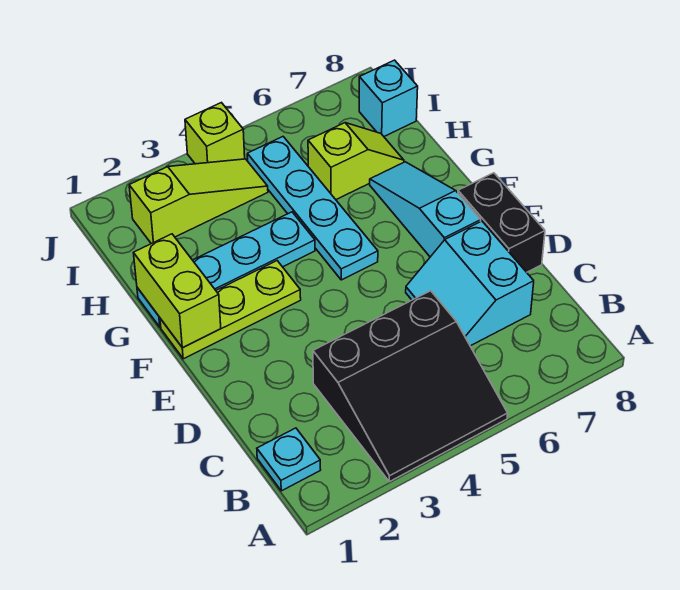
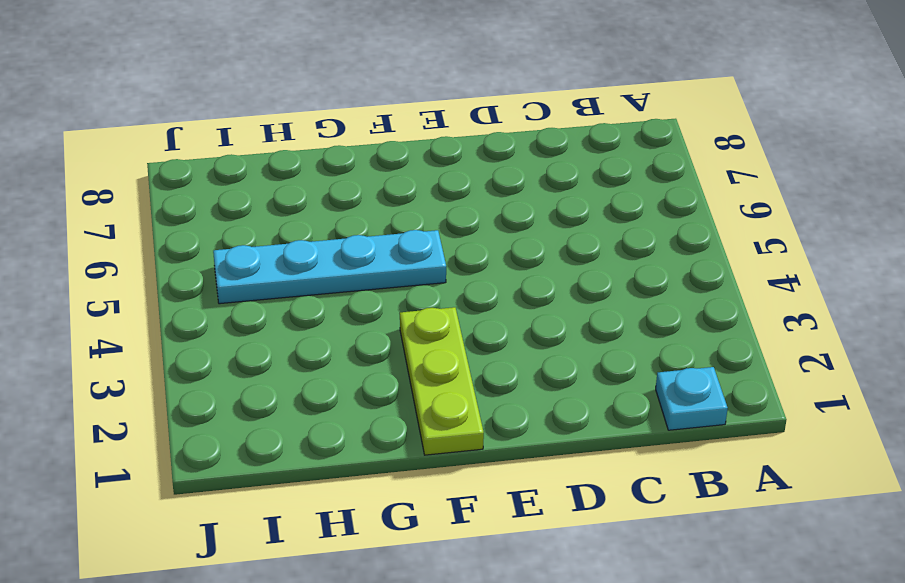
none -> black 3x3 slope [313,291,508,482]
none -> cyan 2x2 slope [406,221,534,346]
none -> black 1x2 brick [458,173,545,272]

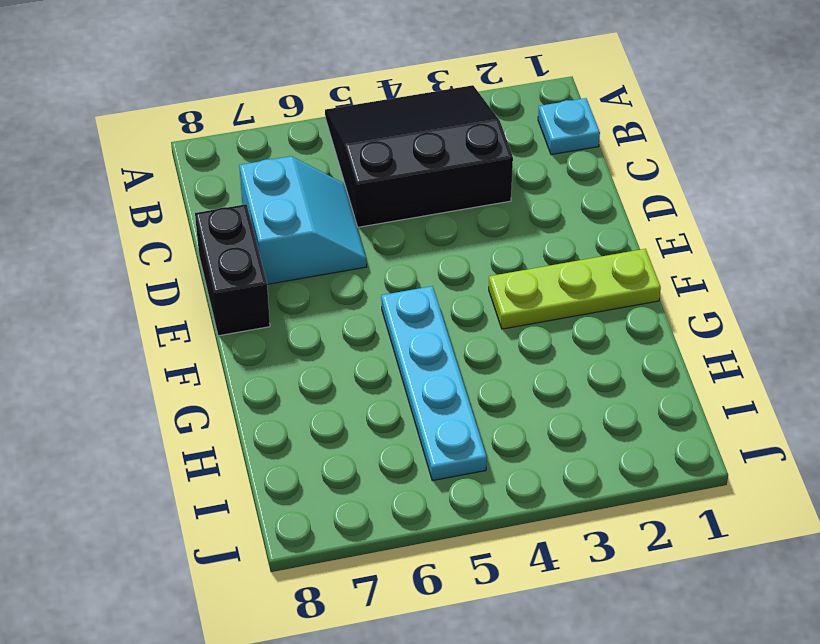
none -> cyan 1x3 slope [370,162,481,257]
none -> cyan 1x4 plate [137,212,315,327]
none -> lime 1x2 slope [308,123,404,199]

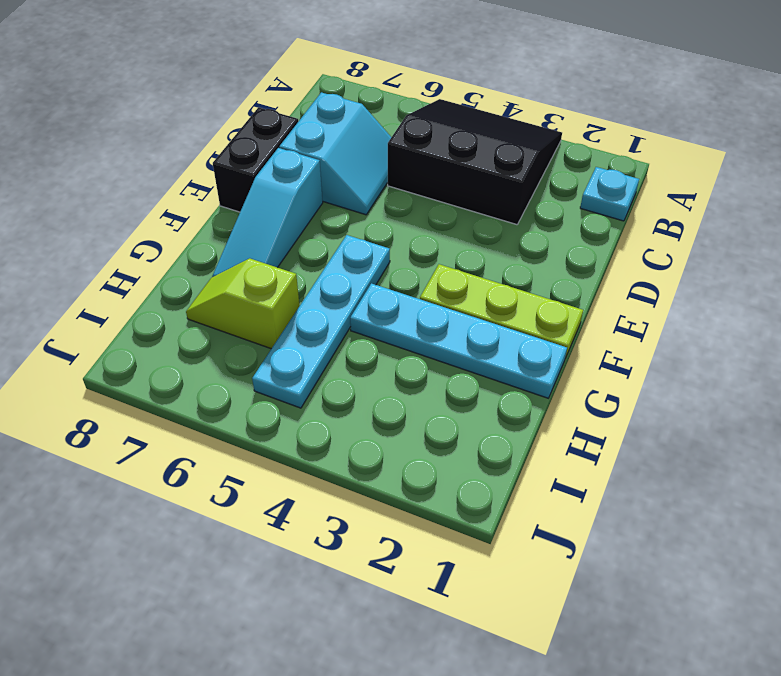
none -> lime 1x3 slope [129,159,268,244]
none -> cyan 1x1 brick [359,60,418,136]
none -> lime 1x1 brick [185,103,245,164]

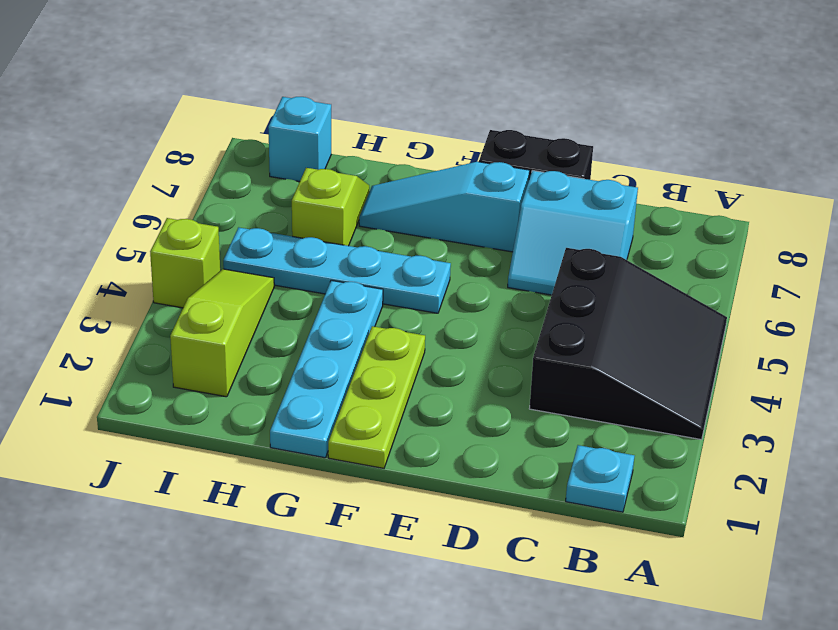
none -> lime 1x2 brick [134,234,221,348]

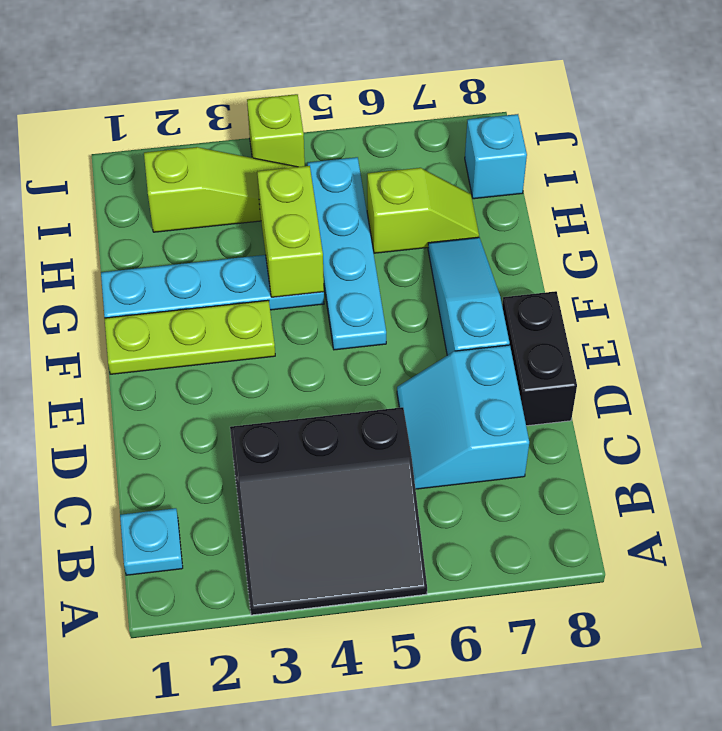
lime 1x2 brick [257,166,324,297] -> lime 1x2 brick moved to [134,234,221,348]

